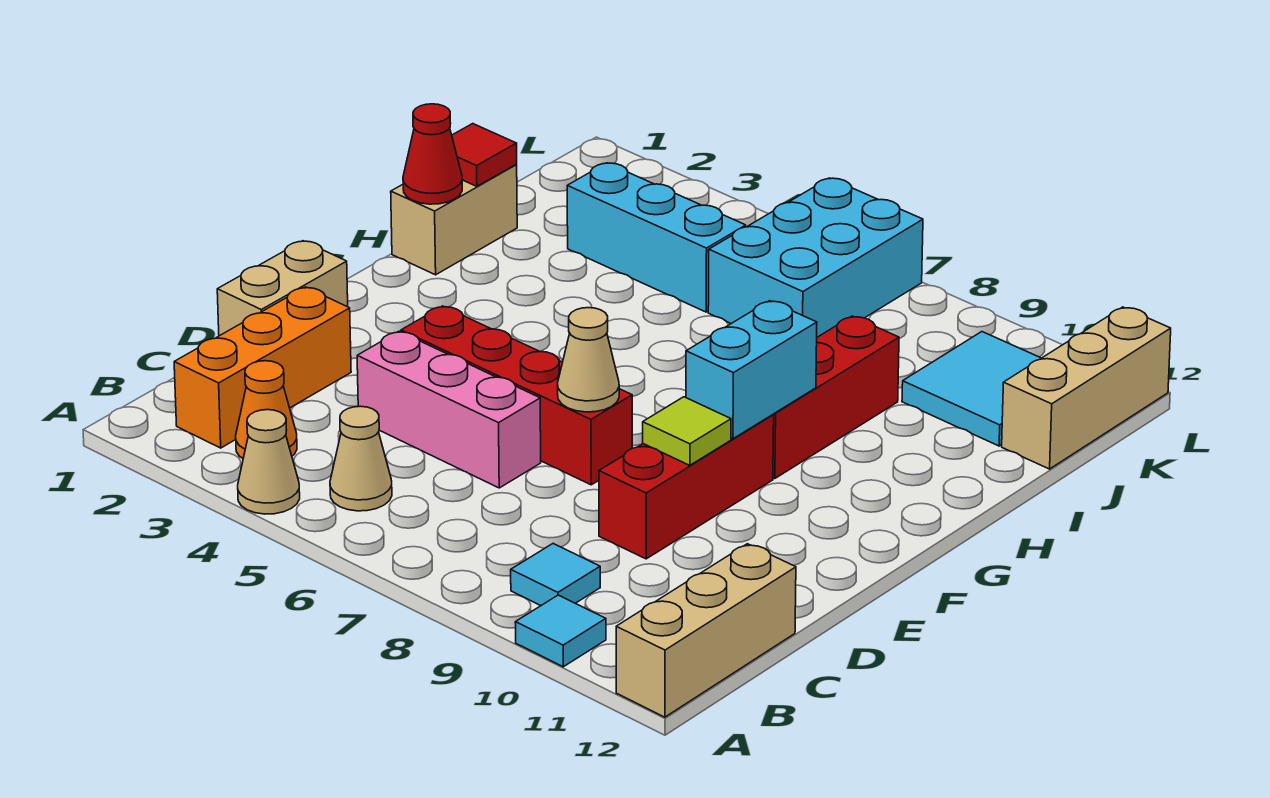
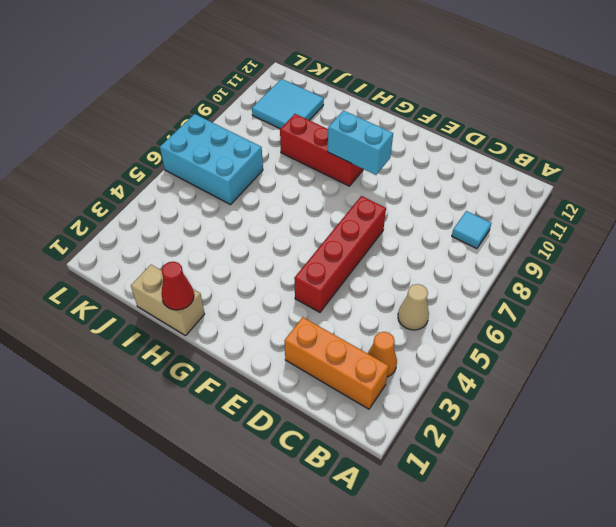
none -> tan 1x1 cone [238,410,300,514]
none -> cyan 1x1 tile [515,595,606,667]
none -> tan 1x3 brick [616,544,796,717]

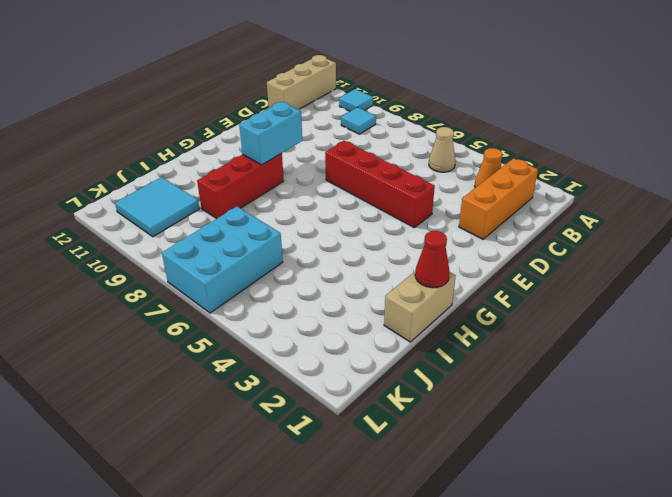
none -> tan 1x1 cone [238,410,300,514]
none -> tan 1x2 brick [217,241,348,336]
none -> pink 1x3 brick [357,331,541,488]

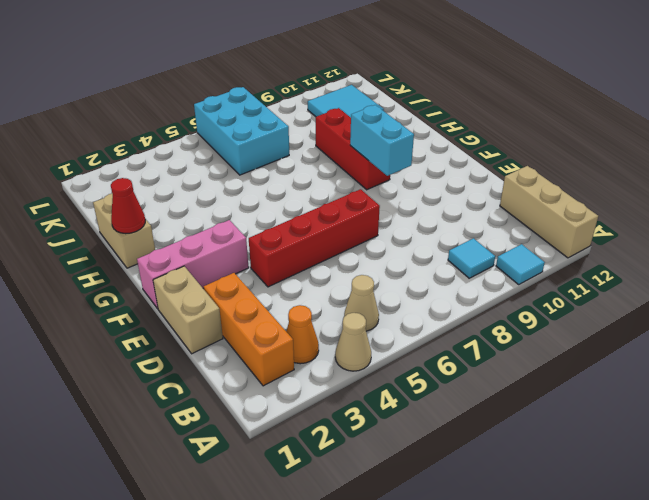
pink 1x3 brick [137,220,249,309] -> pink 1x3 brick moved to [357,331,541,488]
none -> red 1x3 brick [599,415,774,559]
none -> cyan 1x3 brick [567,163,746,312]
none -> tan 1x3 brick [1002,307,1171,469]

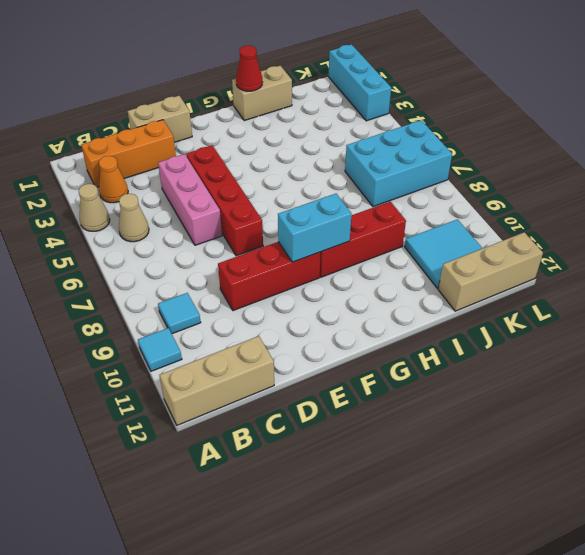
cyan 1x3 brick [329,44,391,121] -> cyan 1x3 brick moved to [567,163,746,312]
none -> tan 1x1 cone [558,308,619,412]
none -> lime 1x1 tile [643,397,731,465]
none -> red 1x1 tile [452,124,517,186]

